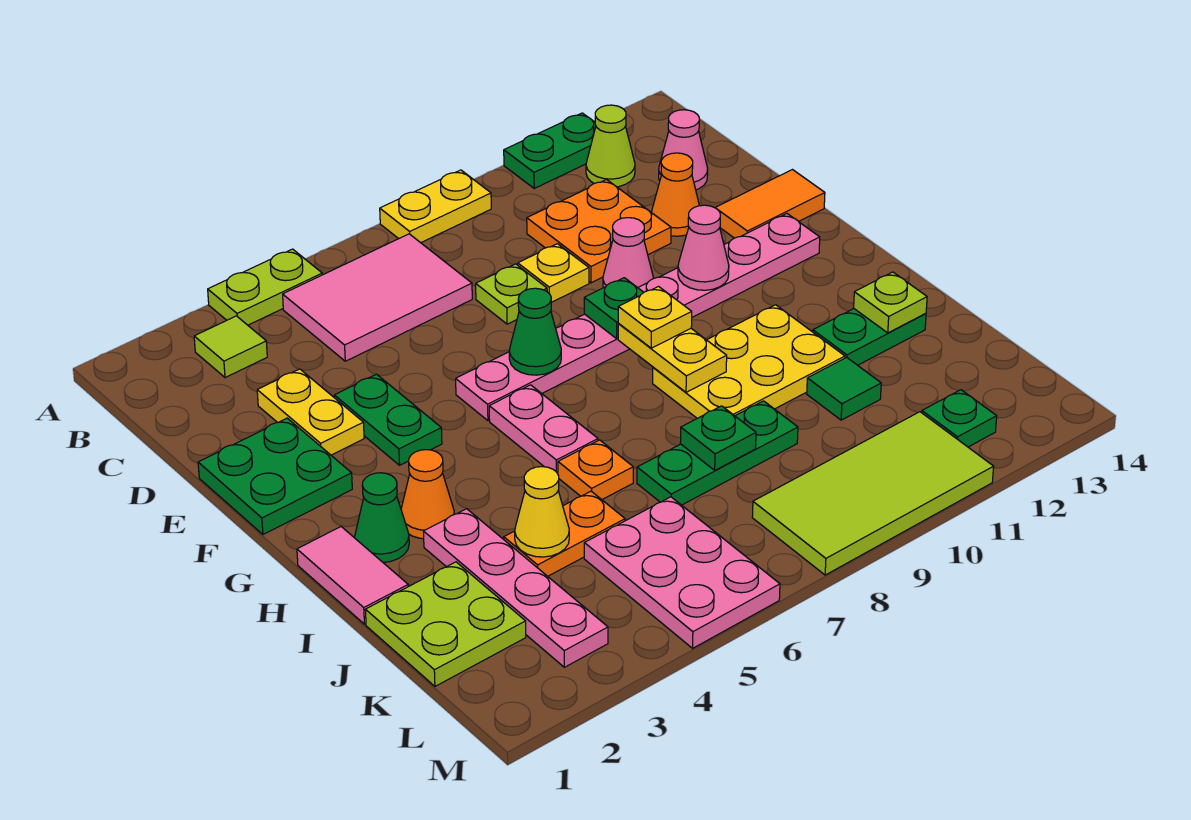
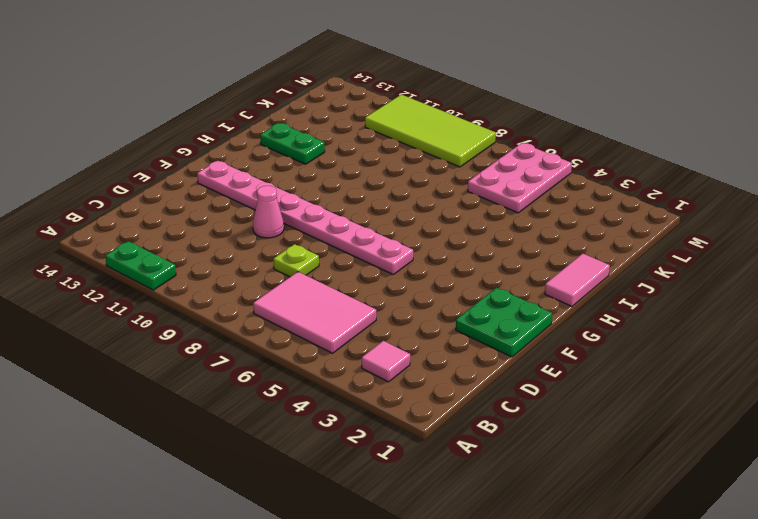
pink 1x1 tile [362,341,410,382] -> lime 1x1 tile [194,316,267,378]
none -> lime 1x2 plate [208,249,322,325]
none -> yellow 1x2 plate [380,170,491,243]
none -> lime 1x1 cone [586,105,635,187]
none -> orange 2x2 plate [527,180,671,283]

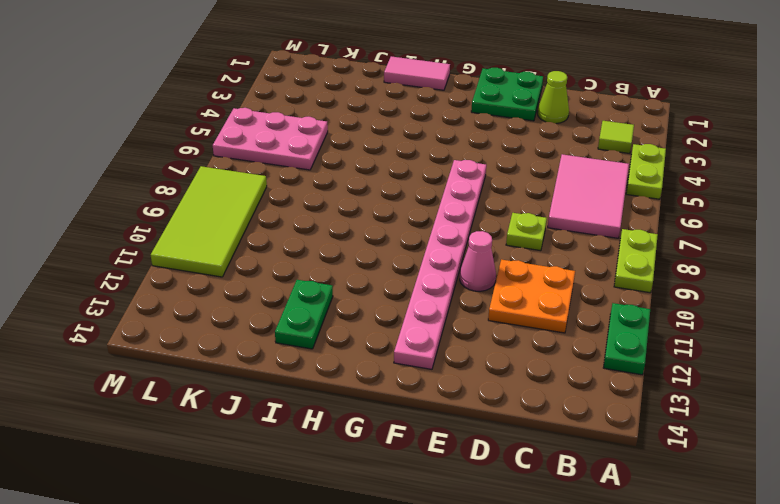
lime 1x2 plate [614,229,658,293] -> yellow 1x2 plate [380,170,491,243]
lime 1x1 cone [538,71,569,123] -> lime 1x1 cone moved to [586,105,635,187]
none -> pink 1x1 cone [659,110,708,190]
none -> yellow 1x2 plate [257,369,364,455]
none -> yellow 1x1 plate [518,244,589,302]
none -> orange 1x1 cone [652,153,699,236]

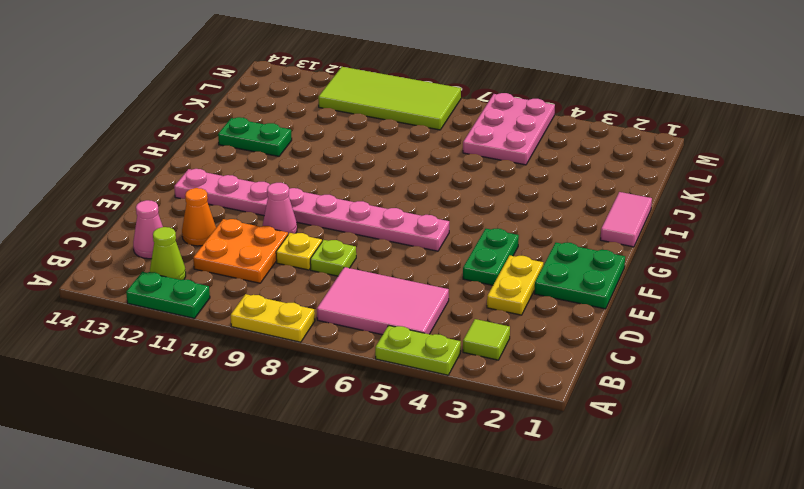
none -> orange 1x2 tile [715,170,825,238]
none -> pink 1x2 plate [489,385,598,474]
none -> green 1x1 cone [355,473,409,562]
none -> orange 1x1 cone [401,450,454,539]

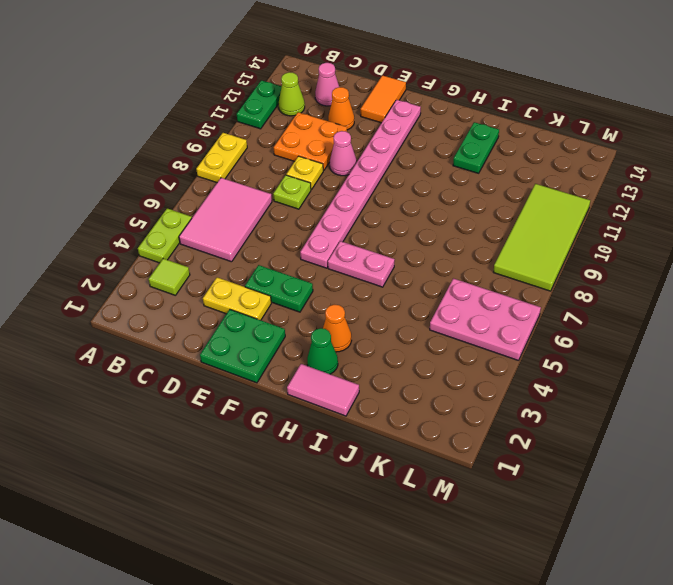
none -> yellow 2x3 plate [653,305,845,418]
none -> pink 1x4 plate [423,509,608,667]
none -> orange 1x1 plate [558,440,633,499]
none -> lime 2x2 plate [365,562,526,686]

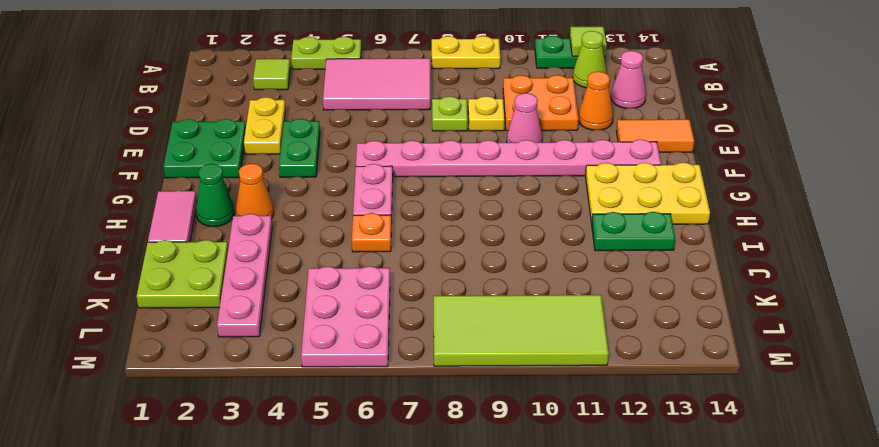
lime 1x1 tile [570,27,607,56] -> none
yellow 2x3 plate [585,163,710,224] -> yellow 2x3 plate moved to [653,305,845,418]
none -> orange 1x2 plate [504,491,625,576]
none -> green 1x3 plate [637,401,798,505]
none -> green 1x1 tile [807,357,881,420]
none -> green 1x1 plate [922,390,997,447]

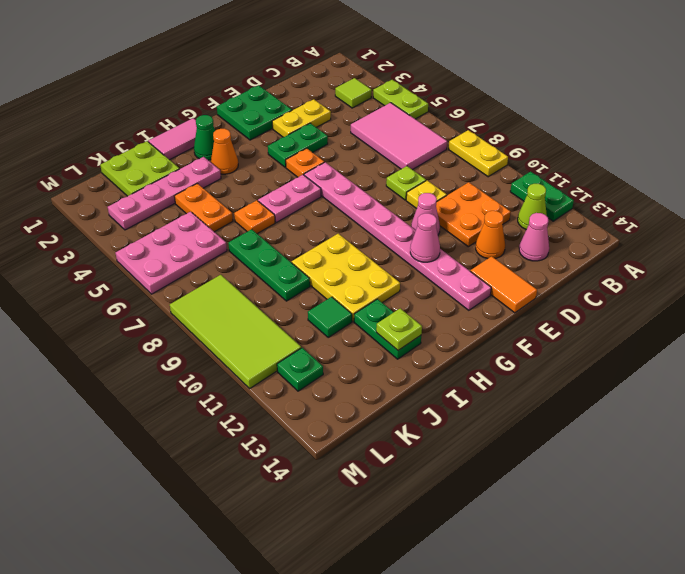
orange 1x1 plate [286,148,324,177] -> none
none -> green 1x1 cone [509,288,561,375]
none -> green 1x1 plate [584,278,644,339]
none -> yellow 1x2 plate [618,324,727,392]
none -> yellow 1x1 cone [515,467,569,557]

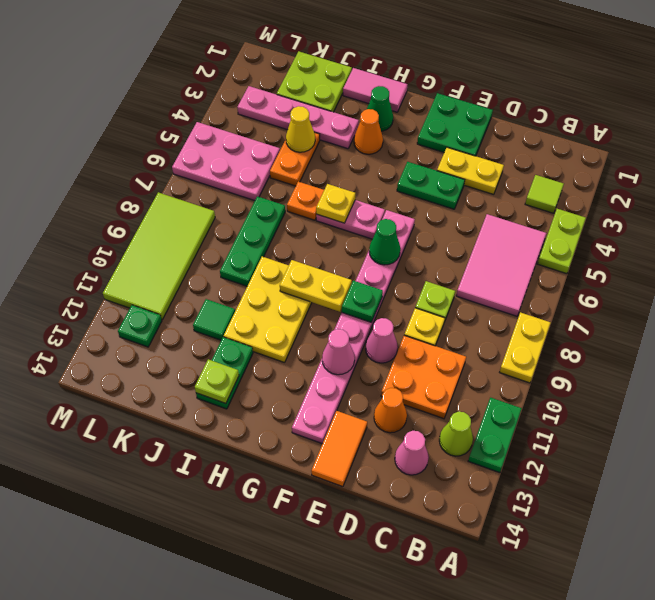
yellow 1x1 plate [316,184,355,223] -> yellow 1x1 plate moved to [618,287,692,348]
none -> green 1x1 plate [680,406,756,470]

